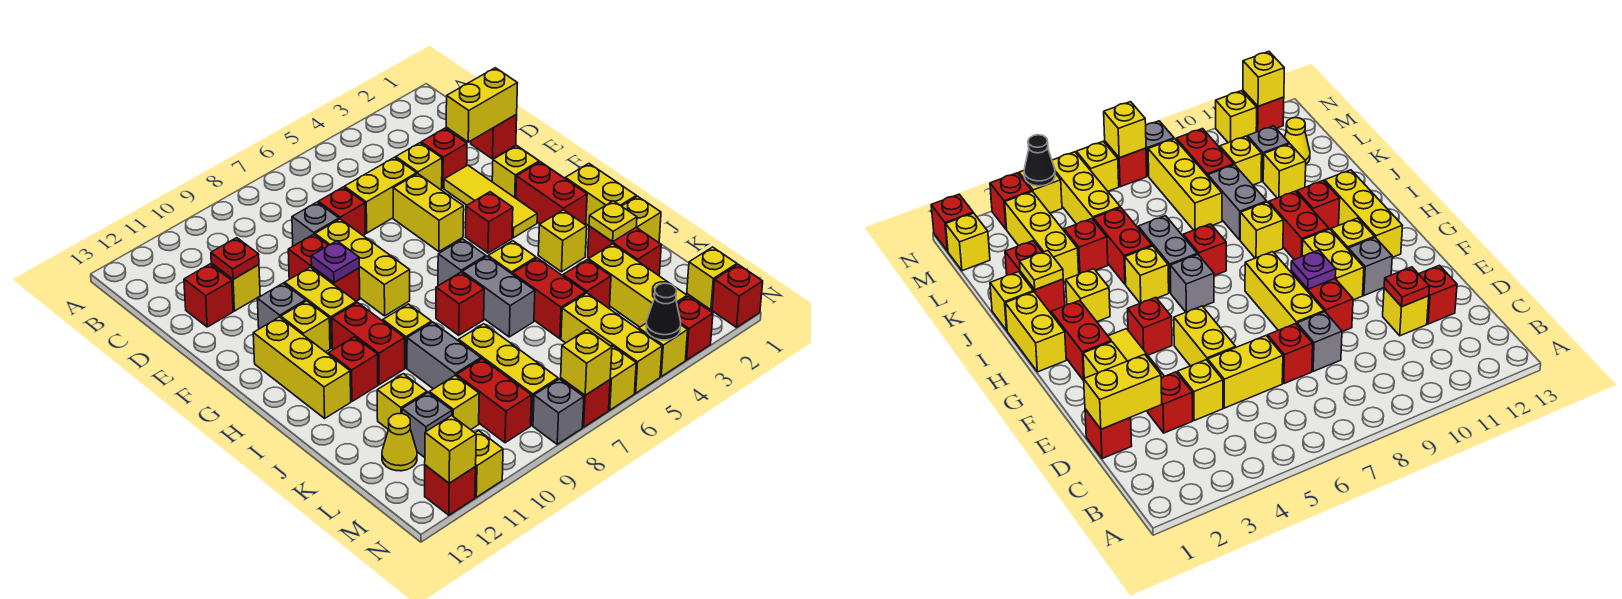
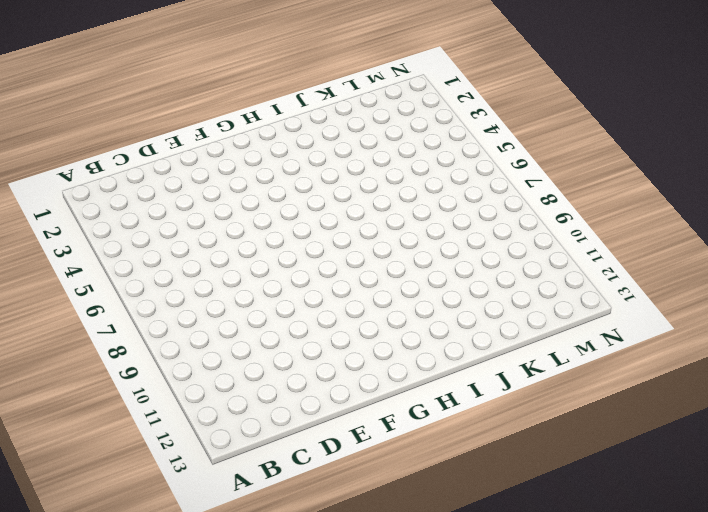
none -> red 1x1 brick [471,115,517,159]
none -> red 1x1 brick [421,128,467,188]
none -> yellow 1x1 brick [396,143,442,190]
none -> yellow 1x2 brick [344,157,417,233]

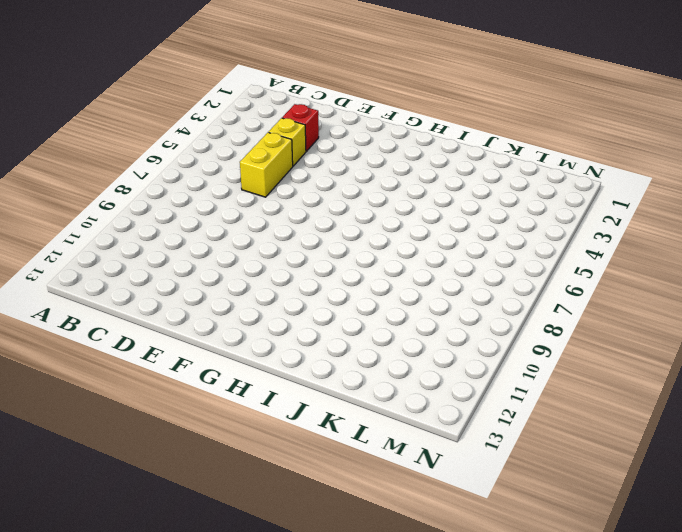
none -> red 1x1 brick [471,115,517,159]
none -> red 1x1 brick [318,187,365,235]
none -> grey 1x1 brick [292,202,339,246]
none -> yellow 1x1 brick [211,263,260,311]

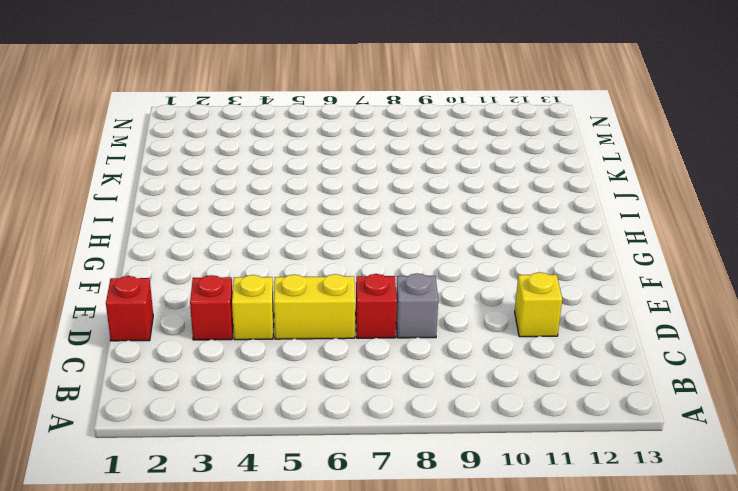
none -> red 1x1 brick [184,264,233,327]
none -> yellow 1x3 tile [444,165,537,238]
none -> yellow 1x2 brick [393,174,464,251]
none -> yellow 1x3 brick [315,219,410,316]

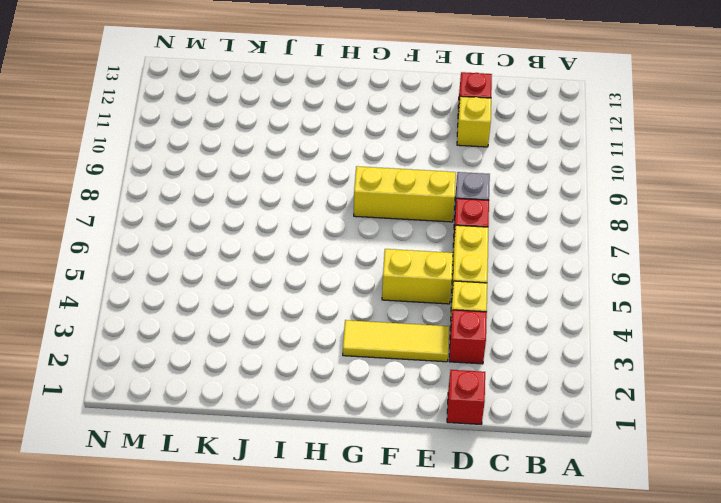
none -> red 1x2 brick [288,234,360,301]
none -> yellow 1x1 brick [492,146,539,198]
none -> yellow 1x2 brick [285,267,356,348]
none -> grey 1x1 brick [257,283,306,329]

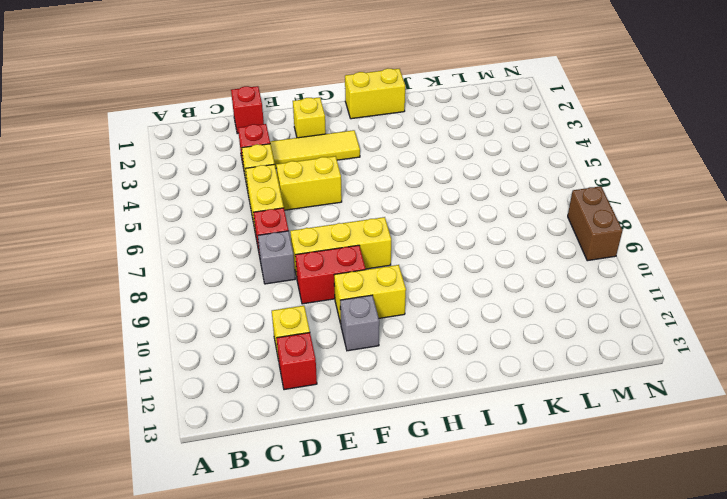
brown 1x2 brick [568,186,623,261] -> grey 1x1 brick [533,379,584,444]
none -> red 1x2 brick [516,162,587,225]
none -> red 1x1 brick [466,192,513,253]
none -> yellow 1x1 brick [281,301,330,352]
none -> yellow 1x3 brick [253,317,351,418]

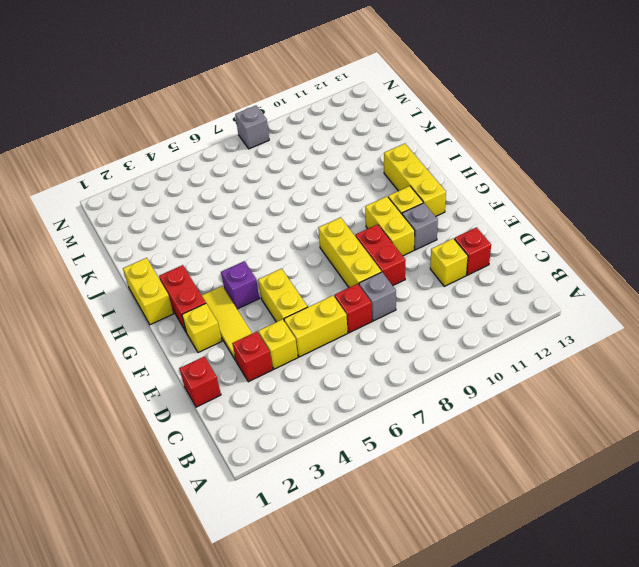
purple 1x1 brick [221,261,259,309] -> red 1x1 brick [466,192,513,253]
none -> grey 1x1 brick [438,239,486,286]
none -> red 1x2 brick [332,303,405,385]
none -> yellow 1x1 brick [538,210,587,272]
none -> yellow 1x1 brick [488,241,536,274]

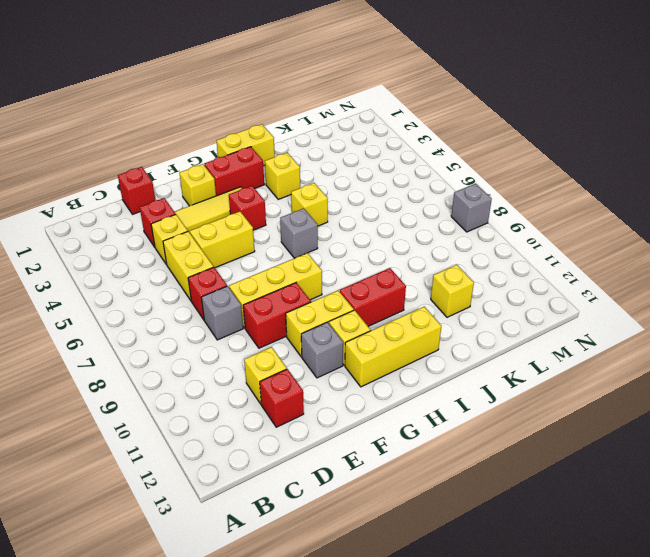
none -> grey 1x2 brick [462,257,535,337]
none -> red 1x1 brick [436,272,484,335]
none -> yellow 1x1 brick [383,304,431,368]
none -> red 1x1 brick [329,337,378,401]

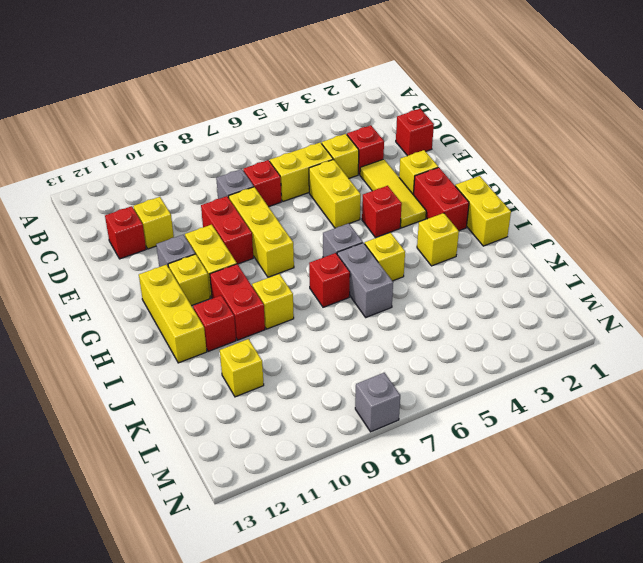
none -> yellow 1x1 brick [622,196,661,243]
none -> red 1x2 brick [588,226,661,276]
none -> red 1x2 brick [513,258,586,339]
none -> grey 1x2 brick [407,322,481,389]

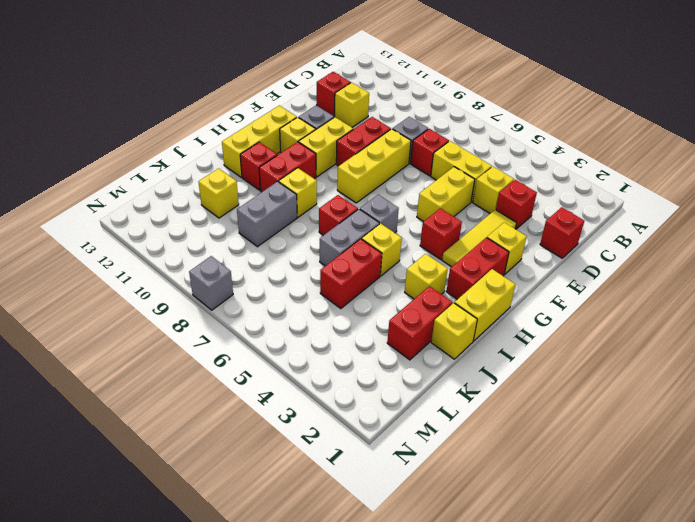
none -> yellow 1x3 brick [589,244,687,327]
none -> red 1x1 brick [563,260,611,308]
none -> yellow 1x3 brick [459,324,558,425]
none -> yellow 1x3 brick [561,293,662,393]

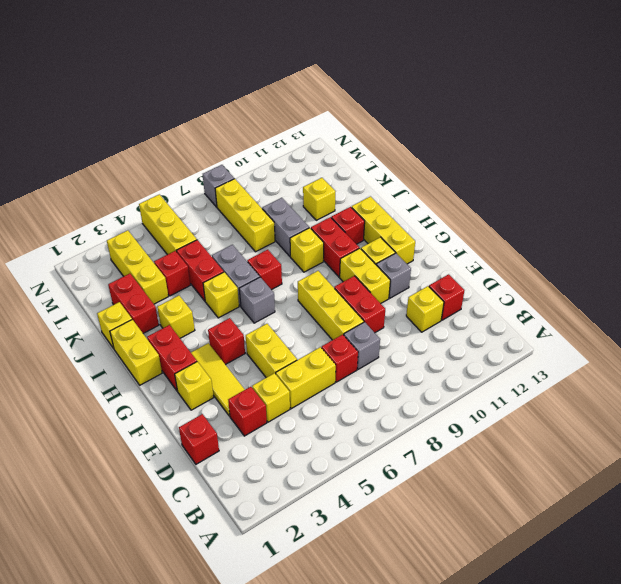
none -> red 1x2 brick [457,359,532,443]
none -> yellow 1x1 brick [429,375,479,430]
none -> grey 1x1 brick [402,393,452,458]
none -> yellow 1x1 cone [382,414,417,471]

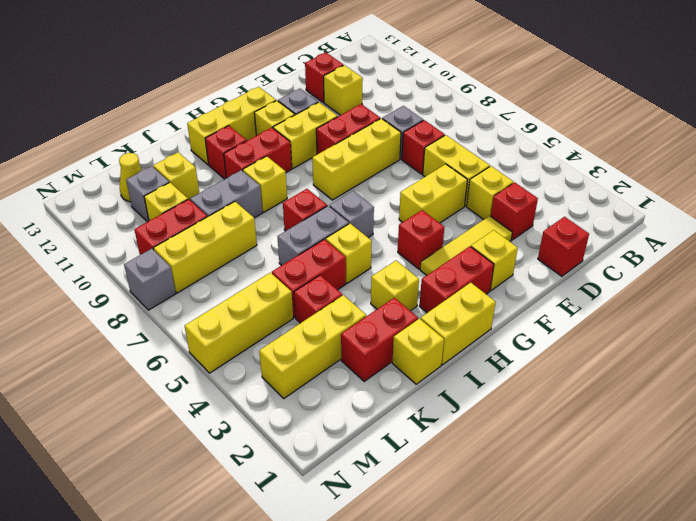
none -> yellow 1x1 brick [687,247,737,310]
none -> red 1x1 brick [712,265,763,327]
none -> red 1x1 brick [677,296,713,360]
none -> yellow 1x1 brick [639,324,688,376]

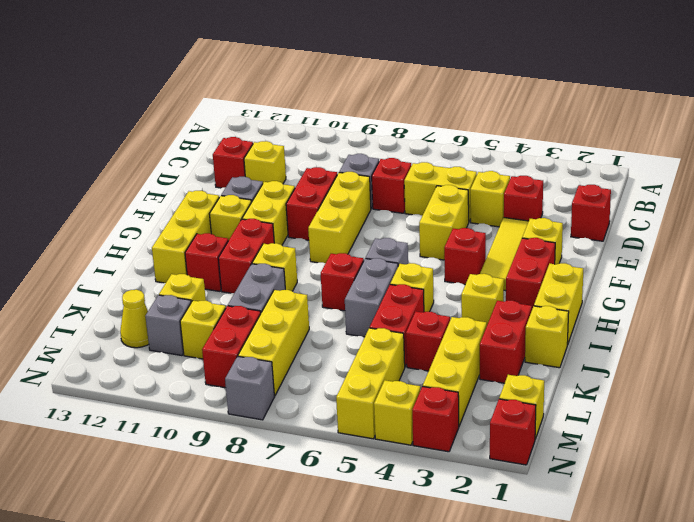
none -> yellow 1x1 brick [609,345,636,410]
none -> red 1x1 brick [561,378,610,427]
none -> yellow 1x1 brick [475,431,503,497]
none -> red 1x1 brick [425,465,476,515]

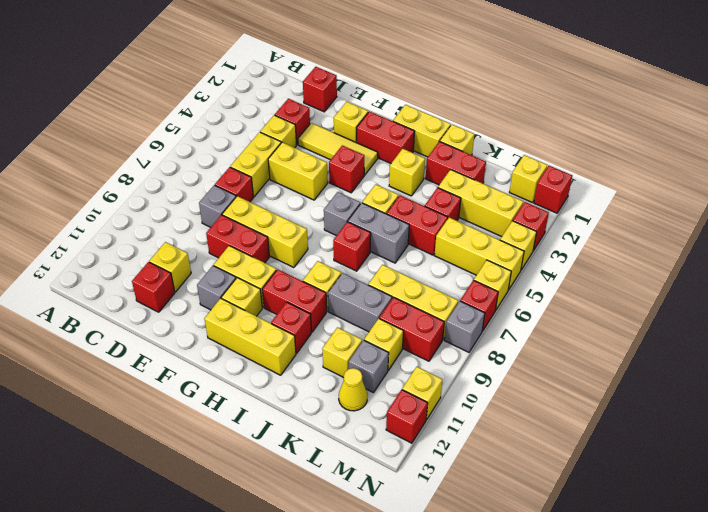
none -> yellow 1x2 brick [446,68,517,142]
none -> red 1x1 plate [211,238,259,279]
none -> purple 1x1 plate [311,241,359,283]
none -> yellow 1x1 plate [589,201,637,242]

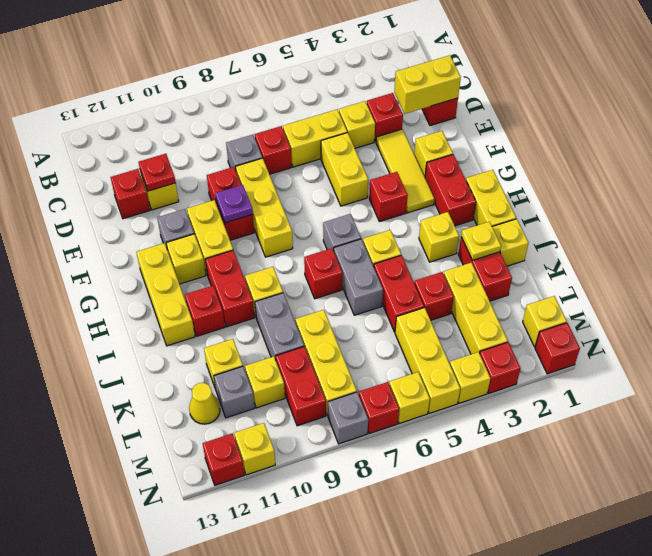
none -> black 1x1 cone [646,283,681,340]
none -> yellow 1x1 brick [561,330,612,395]
none -> yellow 1x1 brick [425,416,476,483]

